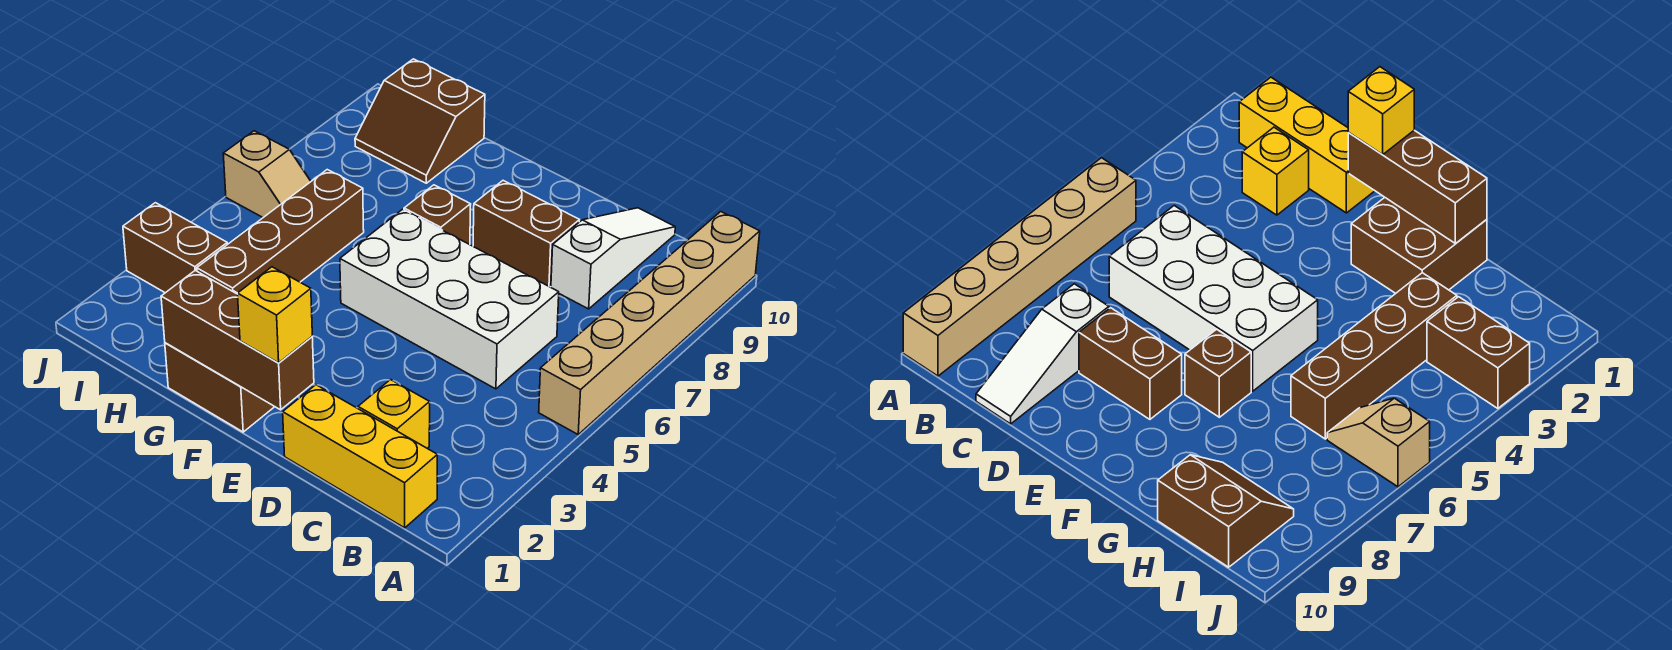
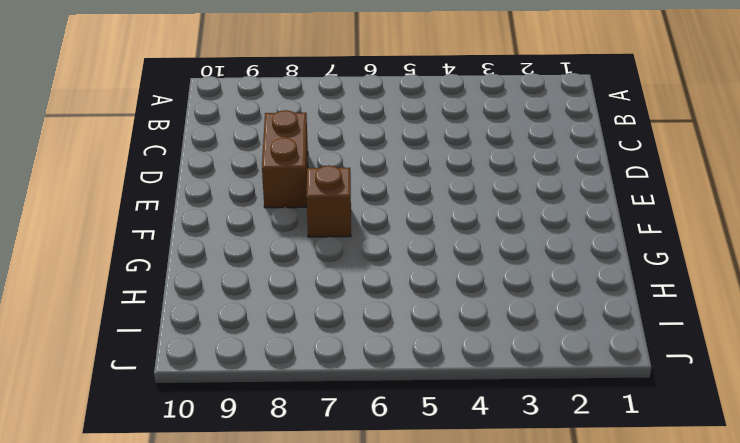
none -> tan 1x6 brick [539,212,760,434]
none -> yellow 1x3 brick [283,385,437,528]
none -> yellow 1x1 brick [358,380,430,448]

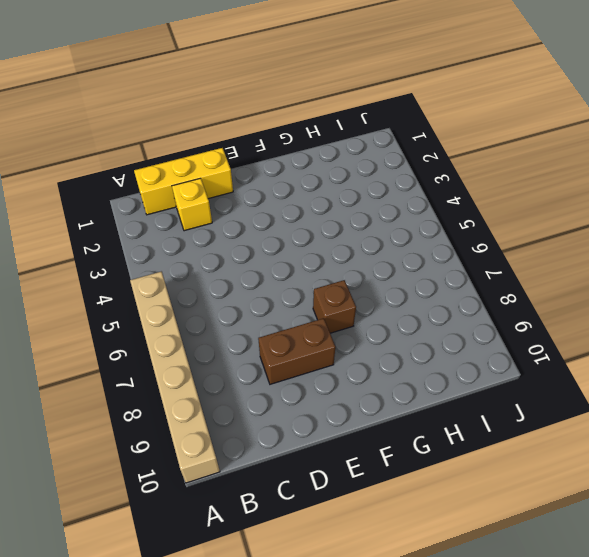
none -> white 2x4 brick [340,209,559,389]
none -> white 1x3 slope [551,208,675,309]
none -> brown 2x2 brick [165,291,275,432]

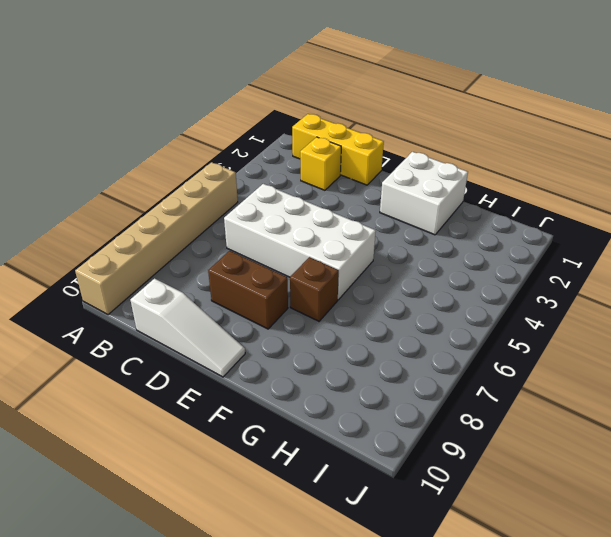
white 1x3 slope [130,279,245,377] -> white 1x3 slope turned to [551,208,675,309]
white 2x2 brick [380,152,468,235] -> brown 2x2 brick [165,291,275,432]
none -> brown 1x4 brick [197,170,364,293]
none -> brown 2x2 slope [355,59,485,183]
none -> brown 1x2 brick [123,203,227,293]

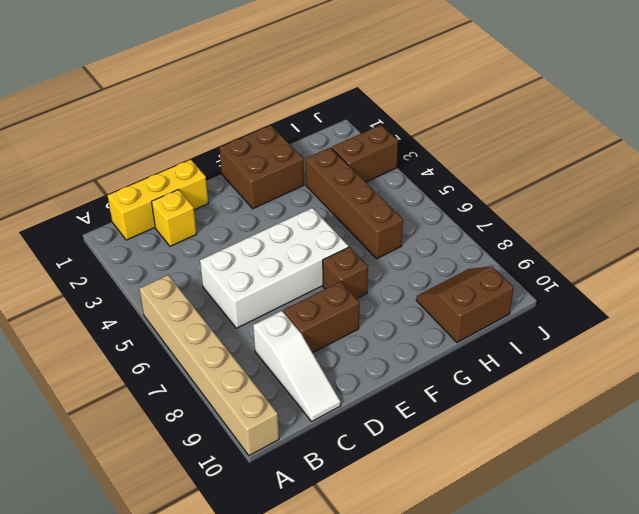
none -> tan 1x2 slope [223,131,311,217]
none -> brown 1x3 brick [161,271,314,410]
none -> yellow 1x1 brick [238,267,312,363]

